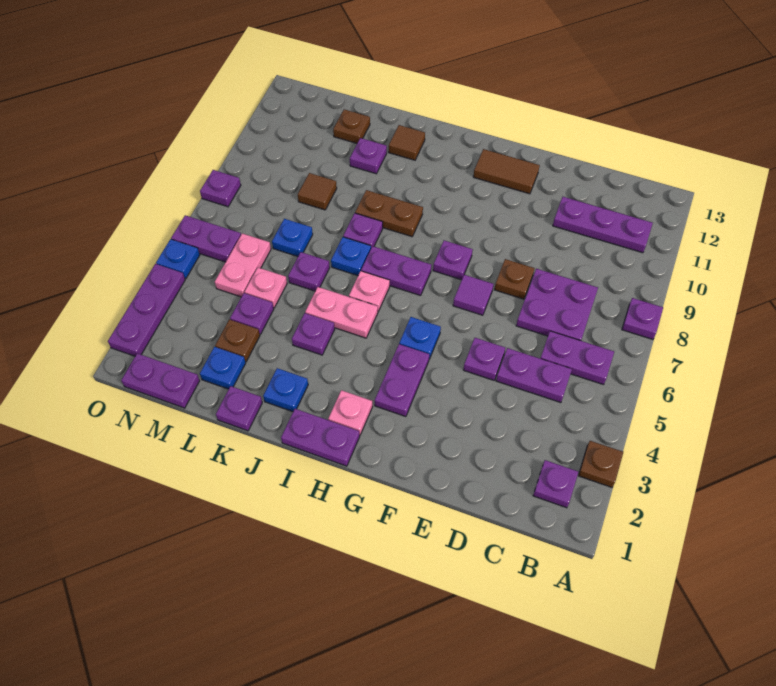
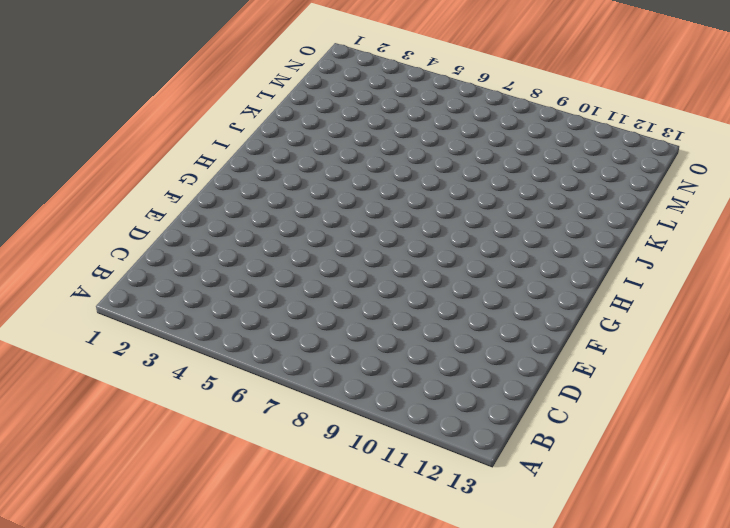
none -> brown 1x1 plate [578,441,623,487]
none -> purple 1x1 plate [622,298,663,339]
none -> purple 1x1 plate [533,460,578,508]
none -> purple 1x2 plate [540,331,614,385]

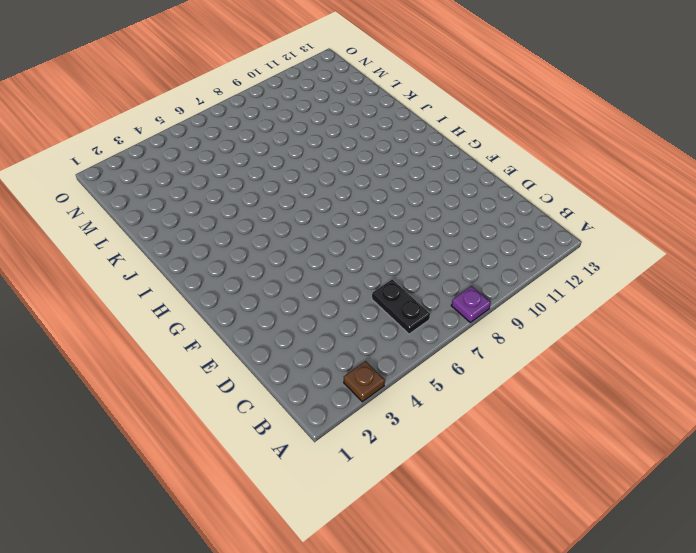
black 1x2 plate [372,279,430,334] -> purple 1x2 plate [540,331,614,385]
none -> purple 1x1 plate [533,460,578,508]
none -> purple 1x3 plate [553,197,653,253]
none -> purple 1x2 plate [496,348,572,403]
none -> purple 2x2 plate [516,269,598,341]

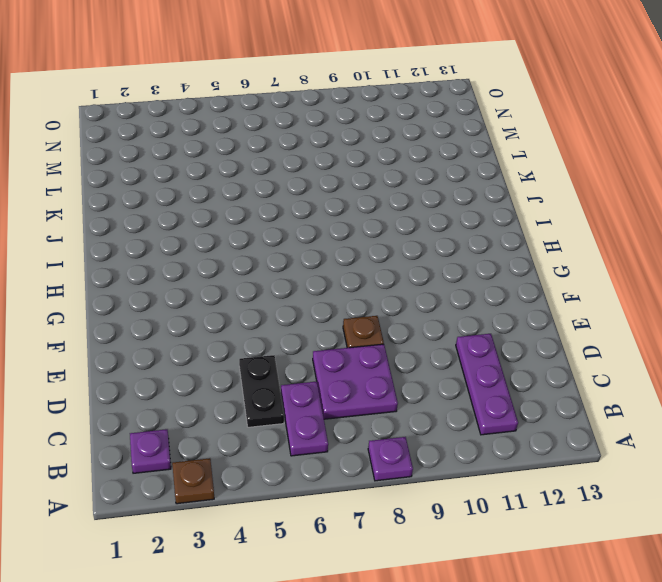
black 1x2 plate [239,355,284,427] -> purple 1x2 plate [496,348,572,403]
none -> purple 1x1 plate [463,338,505,380]
none -> purple 1x1 tile [453,275,493,315]
none -> brown 1x2 tile [473,149,540,194]
none -> purple 1x2 plate [375,344,429,417]

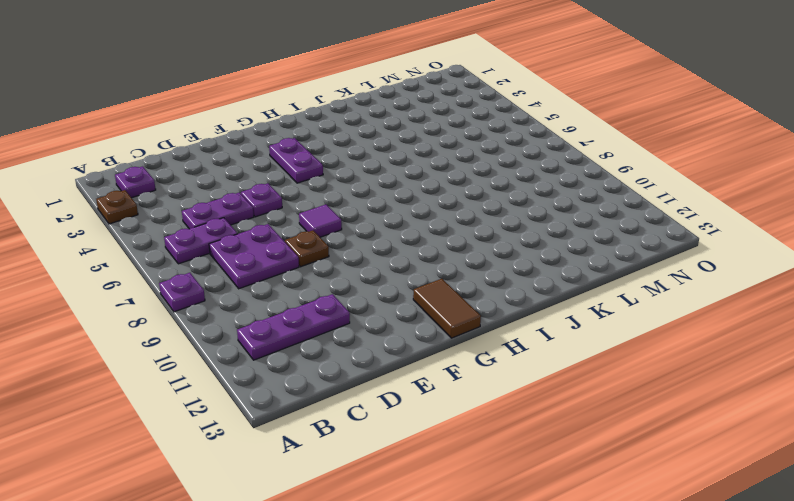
brown 1x2 tile [413,279,481,338] -> brown 1x2 tile turned to [473,149,540,194]
none -> blue 1x1 plate [399,317,441,359]
none -> purple 1x1 plate [433,240,473,280]
none -> purple 1x2 plate [281,409,360,466]
none -> pink 1x1 plate [328,390,373,435]

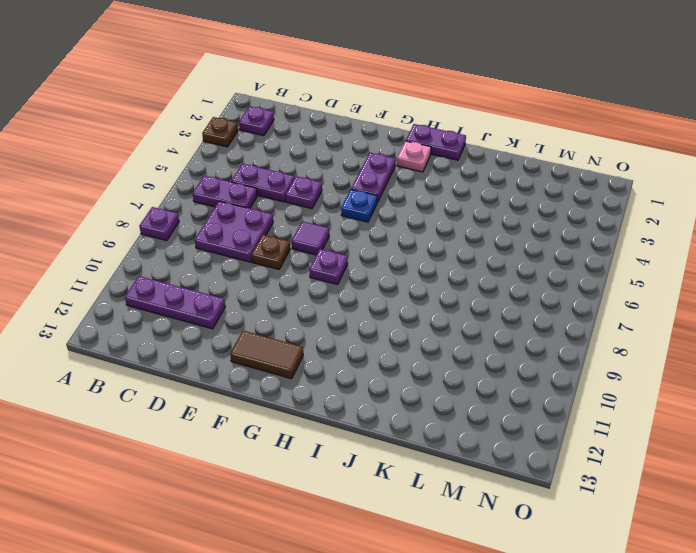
none -> purple 1x2 plate [361,246,432,296]
none -> pink 1x2 plate [305,287,378,338]
none -> pink 1x1 plate [349,271,390,311]
none -> brown 1x2 plate [355,190,423,237]

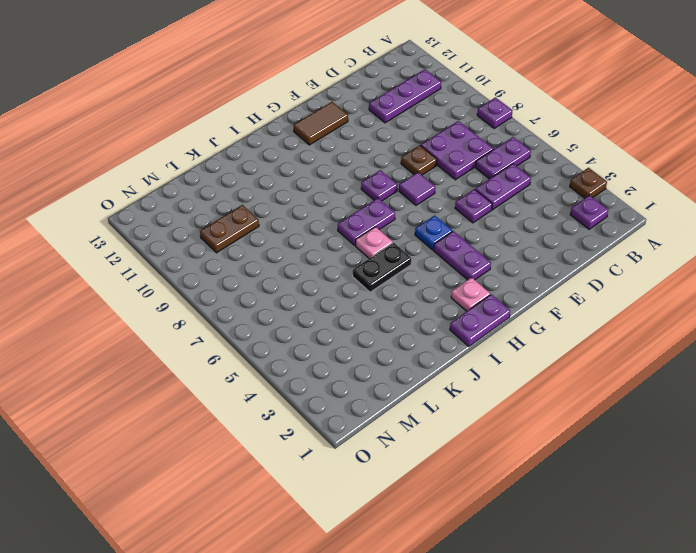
black 1x2 plate [352,243,411,292] -> pink 1x2 plate [305,287,378,338]
brown 1x2 plate [200,205,259,253] -> brown 1x2 plate moved to [355,190,423,237]
none -> blue 1x1 plate [263,368,308,412]
none -> purple 1x1 plate [292,313,335,355]
none -> blue 1x1 plate [331,237,371,276]
none -> purple 1x1 plate [343,213,383,248]

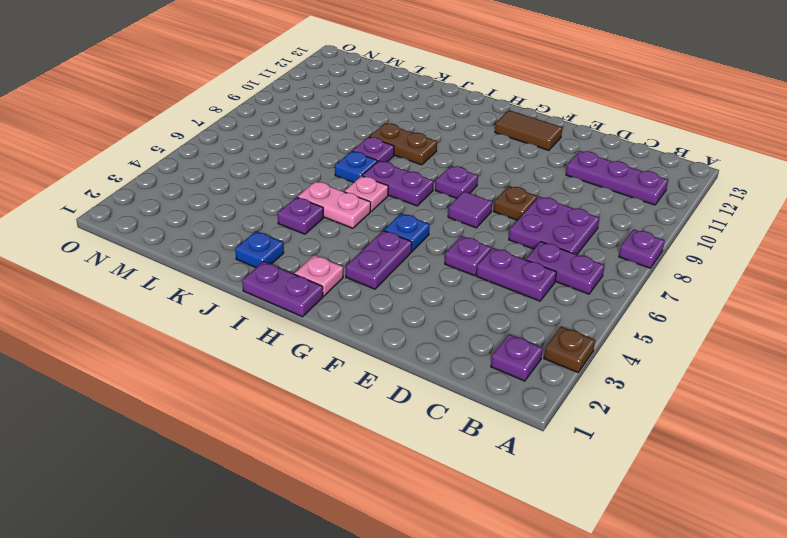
none -> brown 1x1 tile [389,125,425,160]
none -> purple 1x1 plate [216,386,262,431]
none -> purple 1x1 plate [288,252,330,291]
none -> purple 1x1 plate [350,138,387,174]

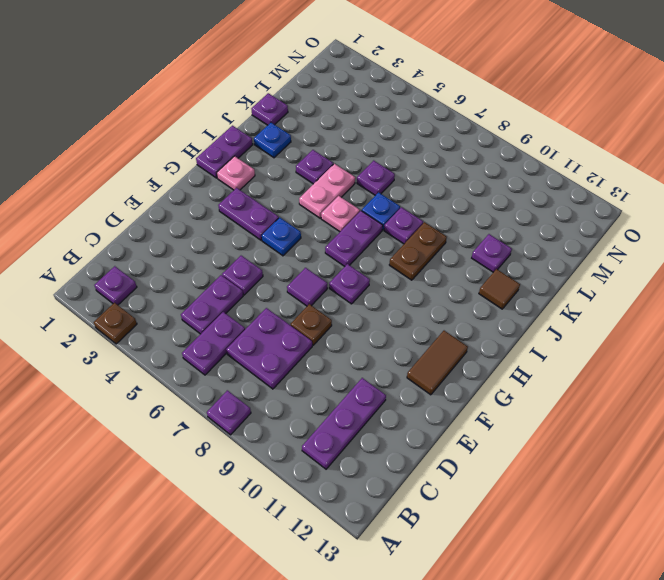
none -> blue 1x1 plate [200,347,246,389]
none -> brown 1x1 plate [215,319,260,362]
none -> purple 1x1 plate [230,293,274,334]
none -> pink 1x1 plate [245,268,287,308]

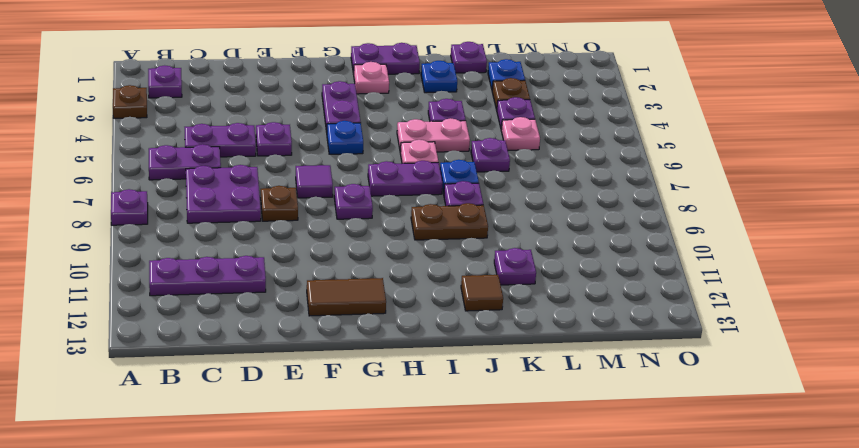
none -> blue 1x1 plate [272,219,313,256]
none -> brown 1x1 tile [298,173,337,210]
none -> brown 1x1 plate [333,109,370,143]
none -> purple 1x2 plate [121,353,200,408]

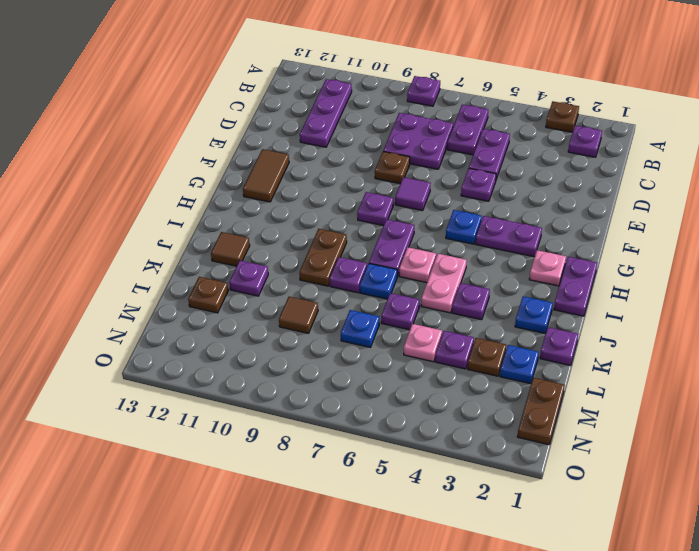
brown 1x2 plate [518,378,565,445] -> purple 1x2 plate [121,353,200,408]
none -> pink 1x2 plate [215,233,271,297]
none -> purple 1x2 plate [171,215,241,262]
none -> purple 1x3 plate [108,264,185,356]
none -> blue 1x1 plate [156,239,200,279]

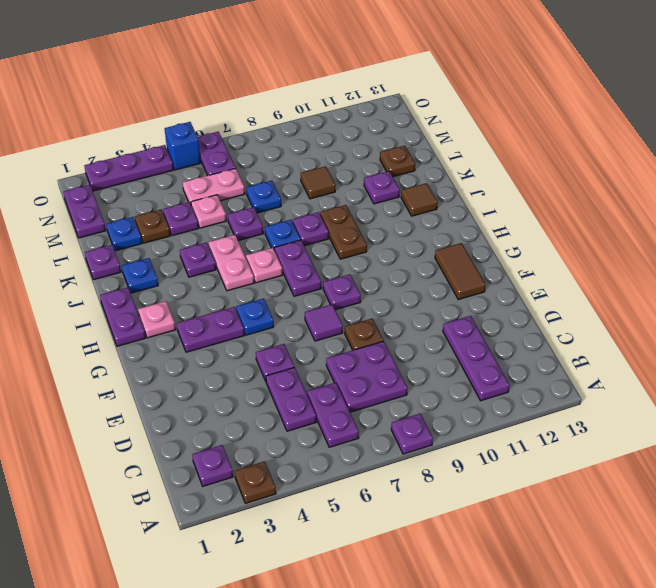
blue 1x1 brick [165,122,200,170] -> blue 1x1 plate [156,239,200,279]
none -> purple 1x1 plate [200,170,241,207]

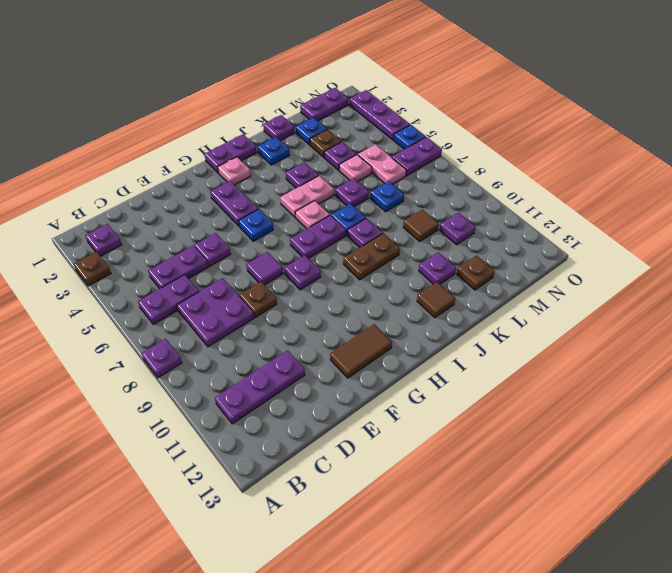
purple 1x1 plate [440,213,475,245] -> purple 1x1 plate moved to [200,170,241,207]

